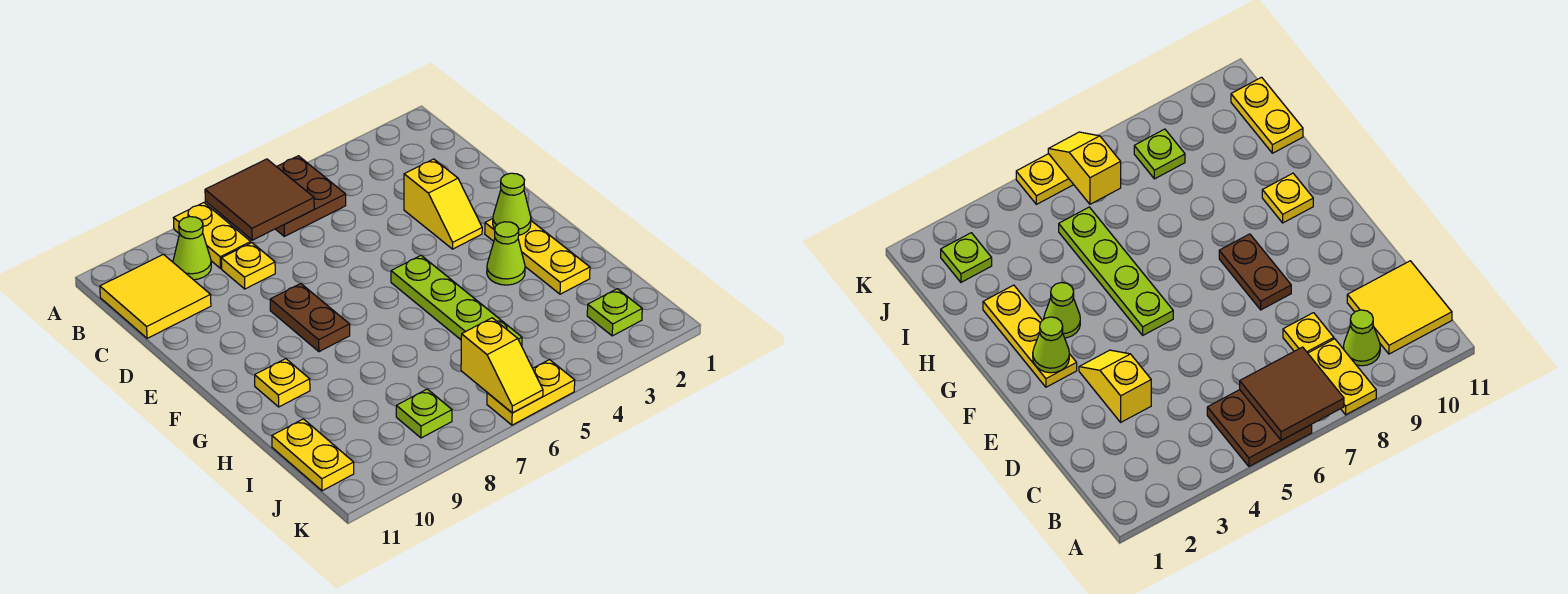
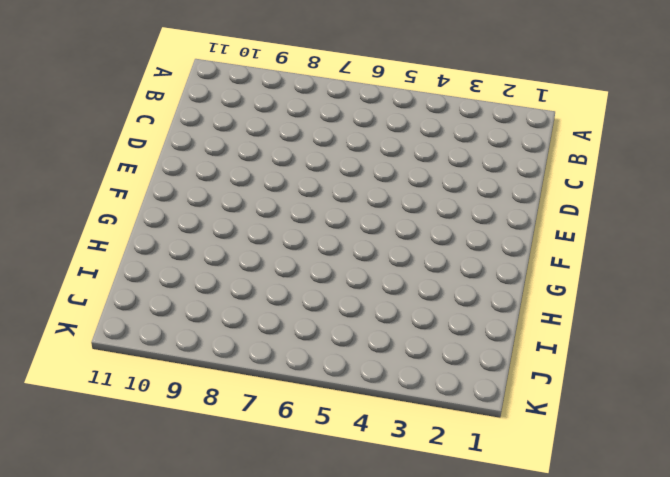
none -> brown 2x2 plate [276,156,346,236]
none -> yellow 1x2 plate [174,203,251,268]
none -> lime 1x1 cone [173,217,211,280]

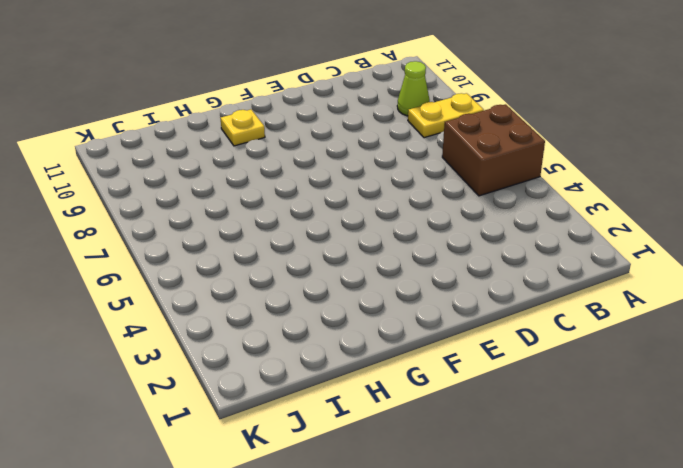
brown 2x2 brick [442,104,545,196] -> brown 2x2 plate [276,156,346,236]
none -> yellow 2x2 tile [100,254,211,338]
none -> yellow 1x1 plate [221,243,275,289]
none -> yellow 1x2 slope [404,159,482,249]

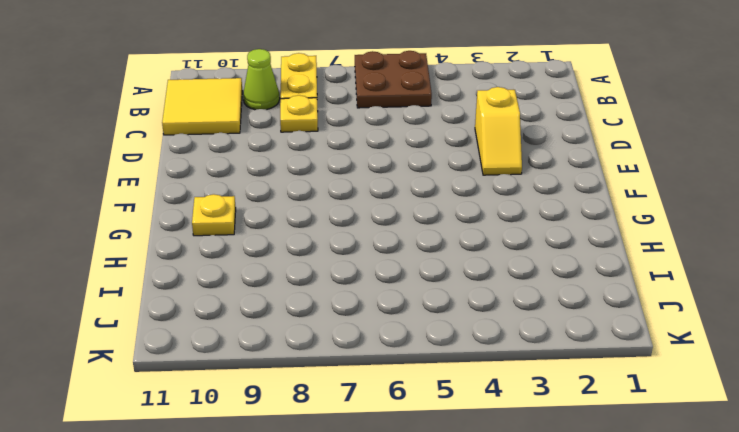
none -> brown 1x2 plate [270,283,350,352]
none -> yellow 1x3 plate [485,219,590,294]
none -> lime 1x4 plate [391,255,522,346]

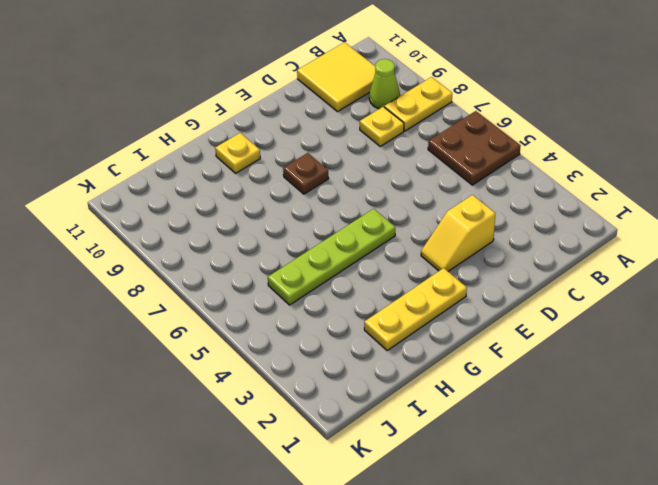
brown 1x1 plate [283,153,329,194] -> brown 1x2 plate [270,283,350,352]
none -> lime 1x1 cone [487,222,525,285]
none -> yellow 1x2 plate [272,419,354,491]
none -> lime 1x1 plate [587,289,642,336]

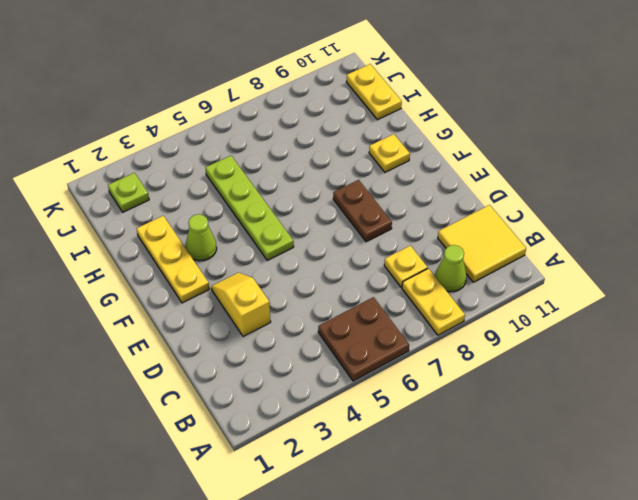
none -> lime 1x1 plate [396,389,452,438]
none -> yellow 1x2 plate [487,359,575,425]
none -> brown 2x2 tile [205,159,314,240]

